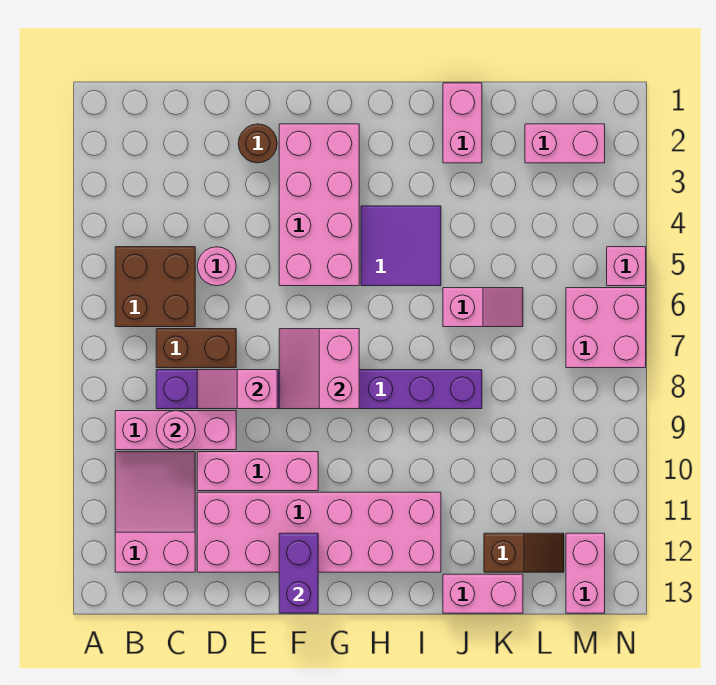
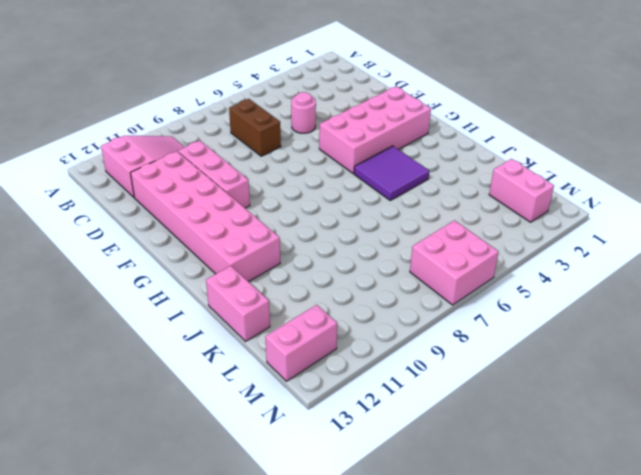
none -> brown 2x2 brick [115,247,195,327]
none -> pink 1x3 brick [115,411,236,450]
none -> purple 1x8 brick [156,370,482,409]

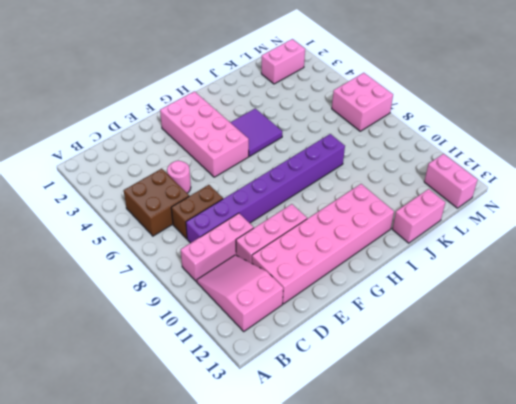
none -> brown 1x1 round brick [238,124,277,163]
none -> pink 1x2 brick [443,83,482,163]
none -> pink 1x2 slope [443,288,523,327]

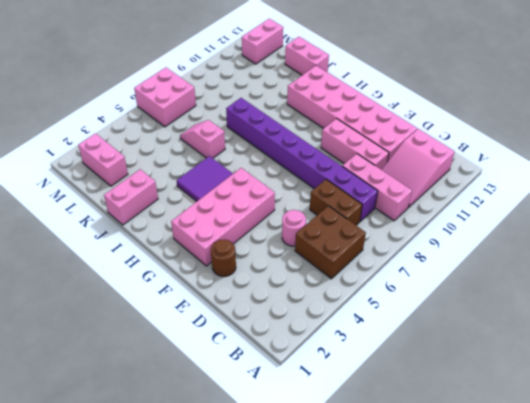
none -> brown 1x2 slope [484,533,564,572]
none -> pink 1x1 brick [607,247,646,286]
none -> pink 1x1 round brick [156,411,195,450]

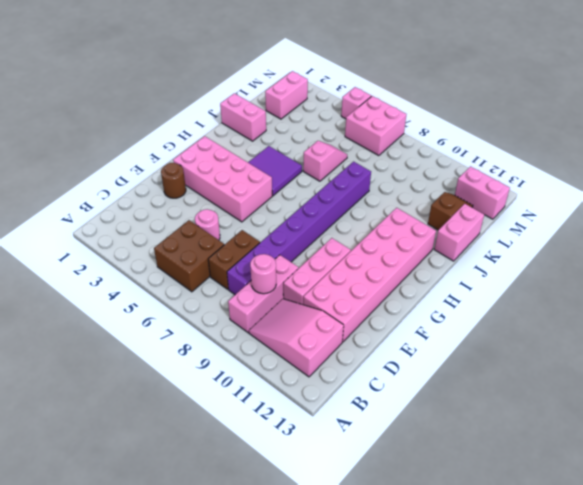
none -> pink 1x2 slope [197,370,277,409]
none -> pink 2x2 slope [279,329,359,409]
none -> purple 1x2 brick [279,533,318,613]

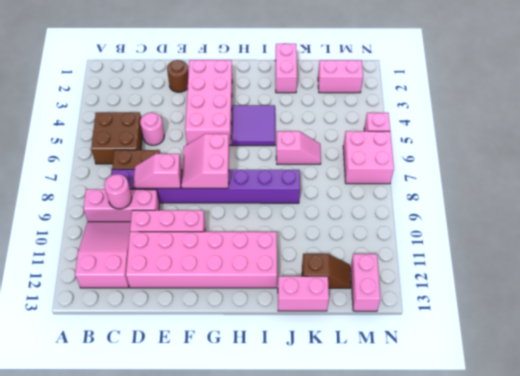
none -> purple 1x2 brick [279,533,318,613]

